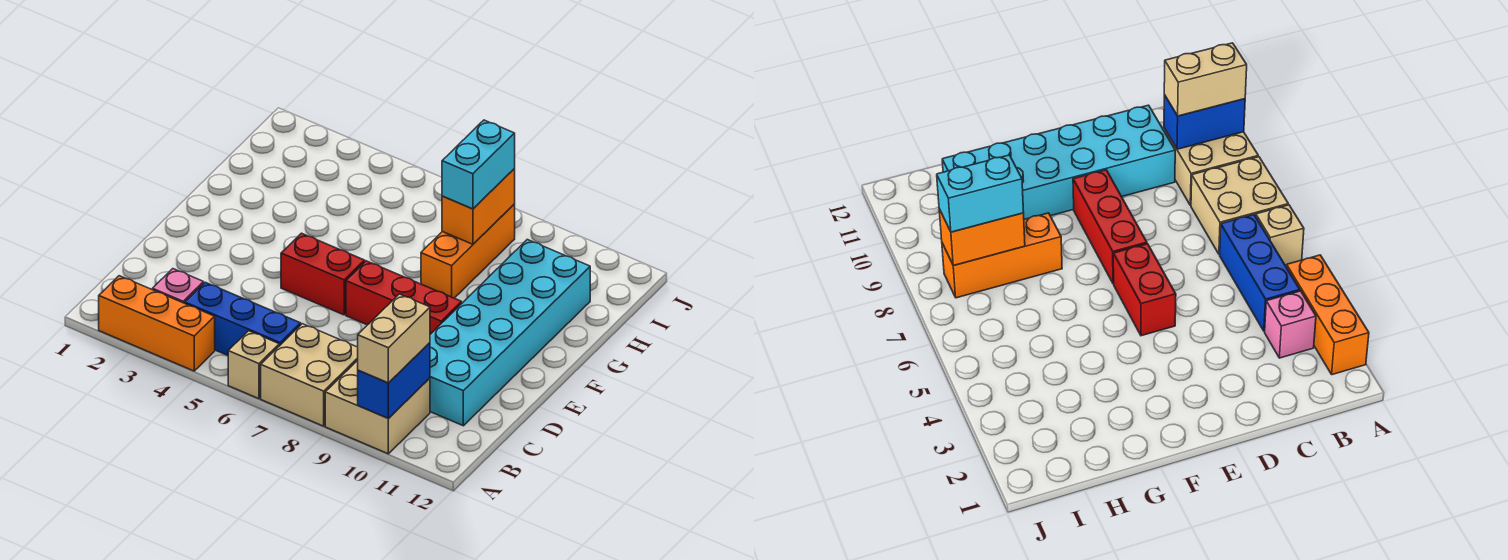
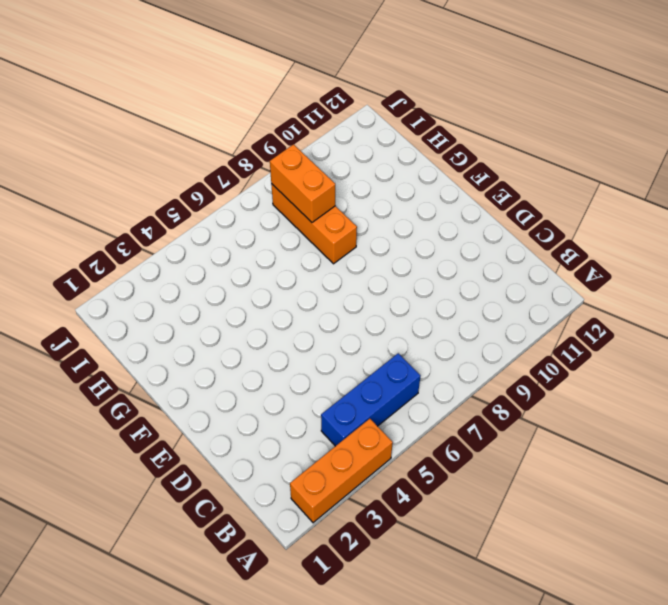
none -> tan 1x1 brick [228,331,279,399]
none -> tan 2x2 brick [261,324,358,426]
none -> tan 2x2 brick [325,360,430,454]

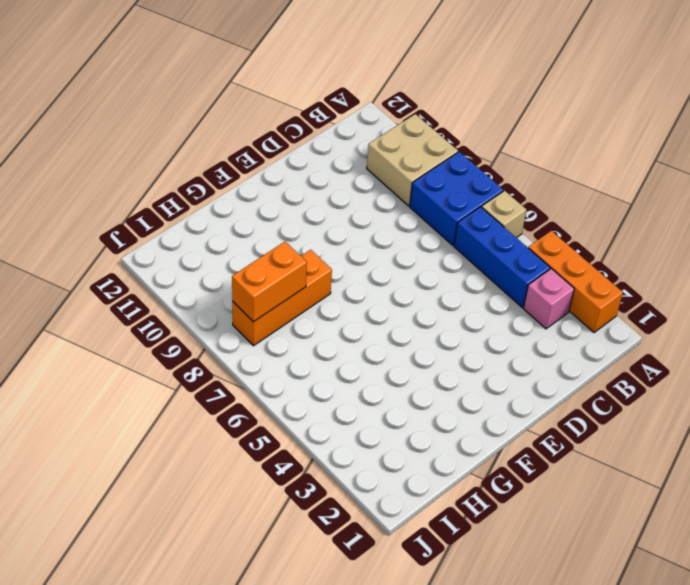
blue 2x2 brick [410,152,503,246] -> tan 2x2 brick [261,324,358,426]
none -> cyan 2x6 brick [430,240,590,426]
none -> red 1x2 brick [281,233,365,315]
none -> red 1x3 brick [346,261,462,334]

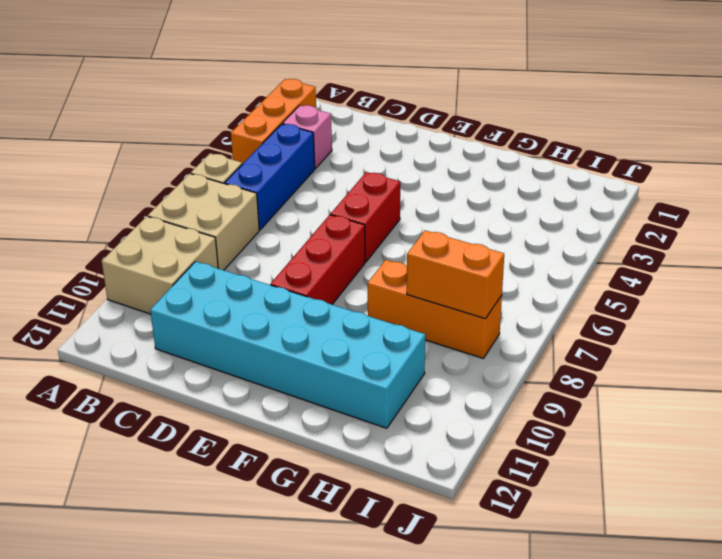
none -> blue 1x2 brick [358,343,430,418]
none -> tan 1x2 brick [358,294,430,383]
none -> cyan 1x2 brick [442,120,515,209]

